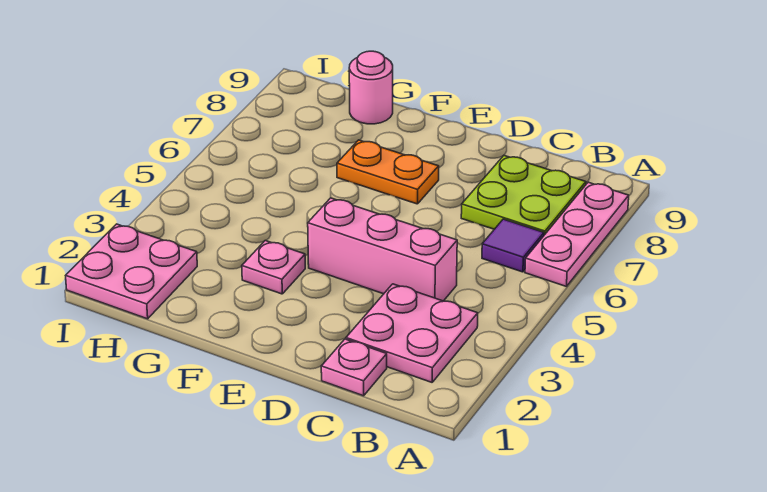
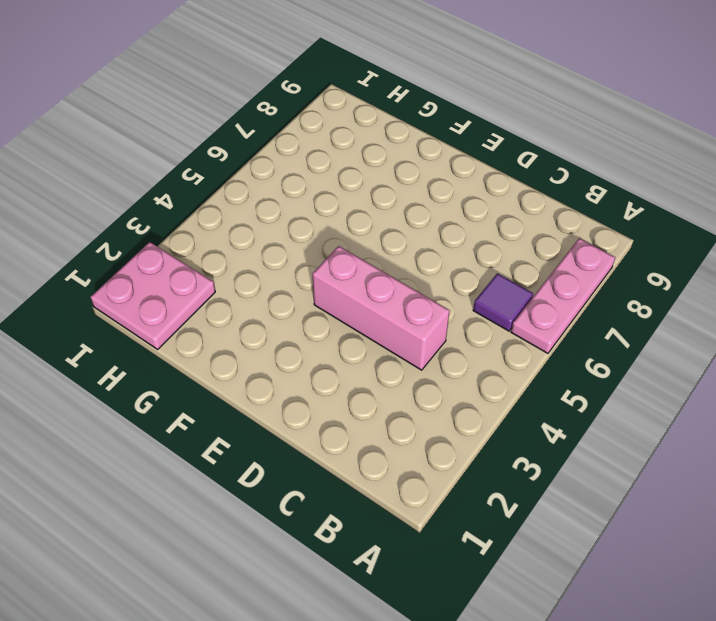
none -> pink 2x2 plate [346,284,478,382]
none -> lime 2x2 plate [461,156,586,235]

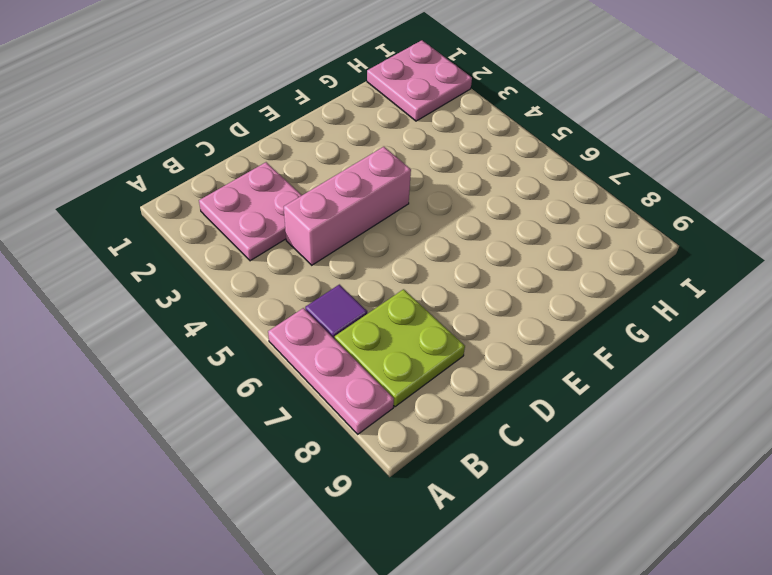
none -> pink 1x1 plate [321,339,387,396]
none -> orange 1x2 plate [337,140,439,204]

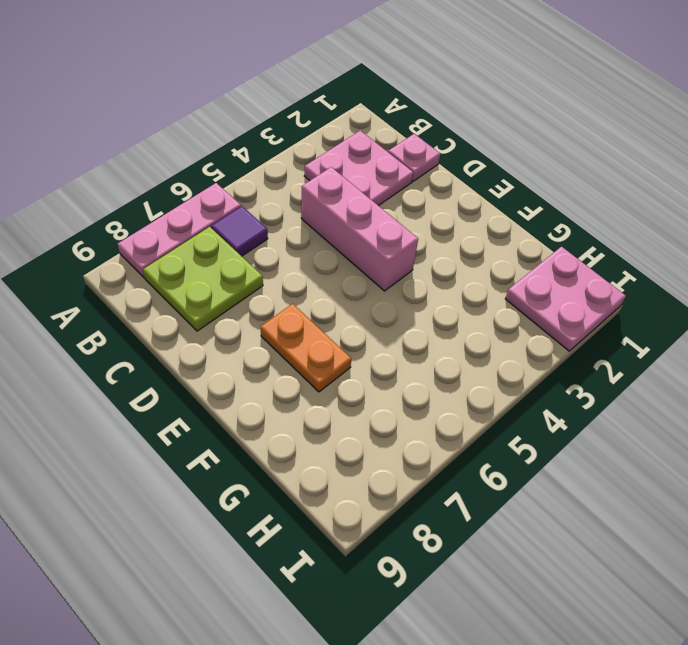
none -> pink 1x1 plate [242,241,305,294]
none -> pink 1x1 round brick [349,51,393,124]

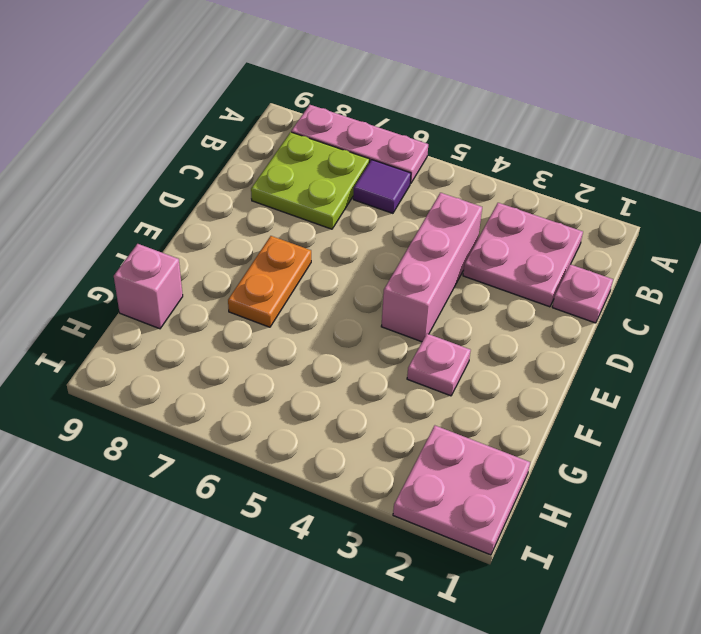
pink 1x1 brick [114,244,183,329] -> pink 1x1 round brick [349,51,393,124]

